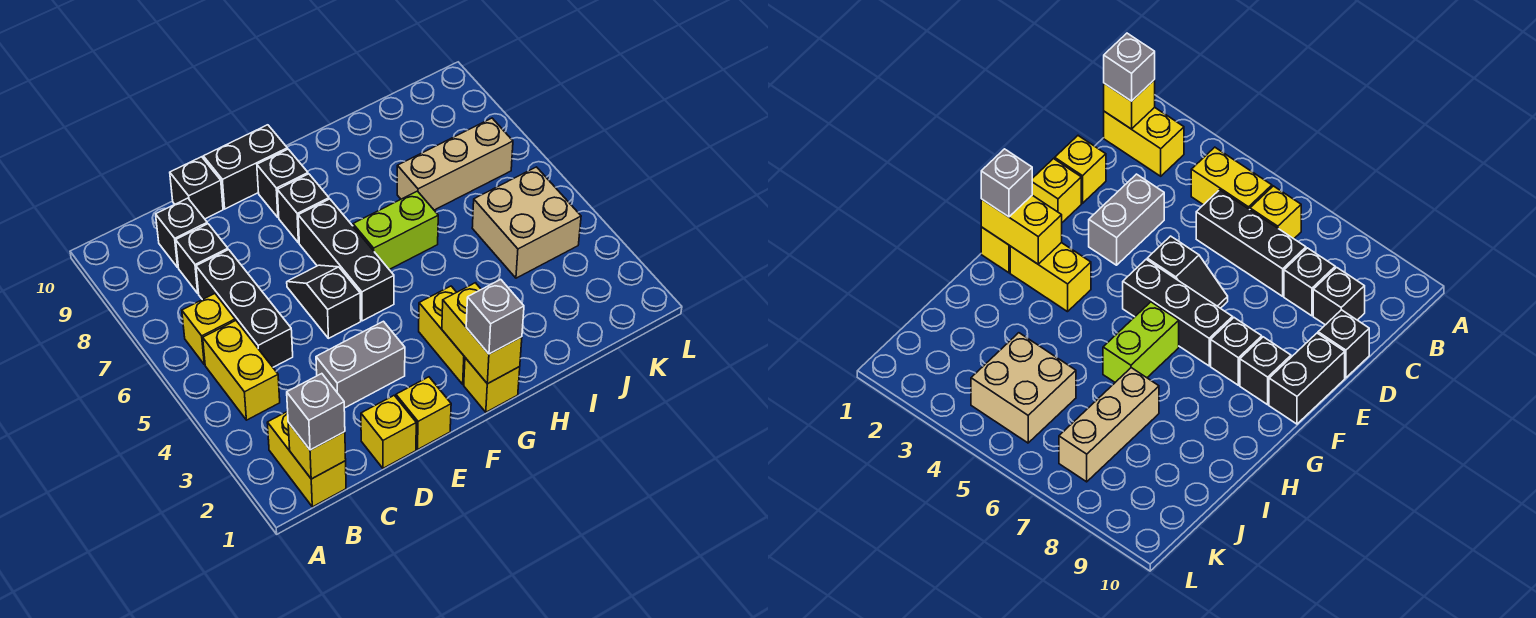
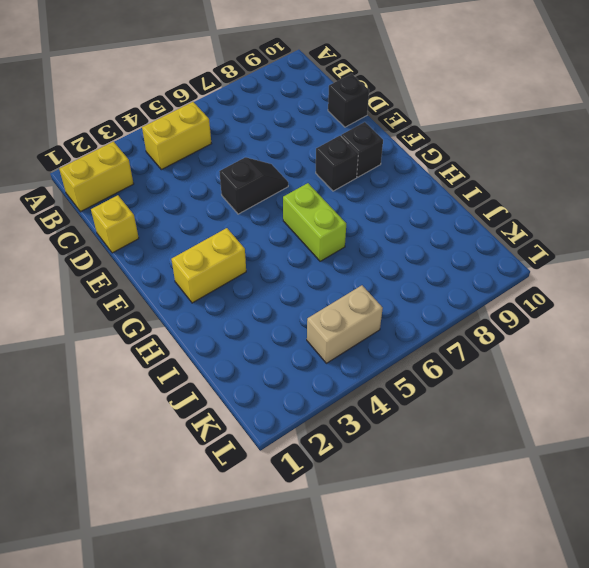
tan 1x2 brick [307,285,383,363] -> tan 2x2 brick [472,167,581,278]
none -> yellow 1x1 brick [182,294,235,365]
none -> black 1x3 brick [196,250,293,367]
none -> black 1x1 brick [176,224,228,293]

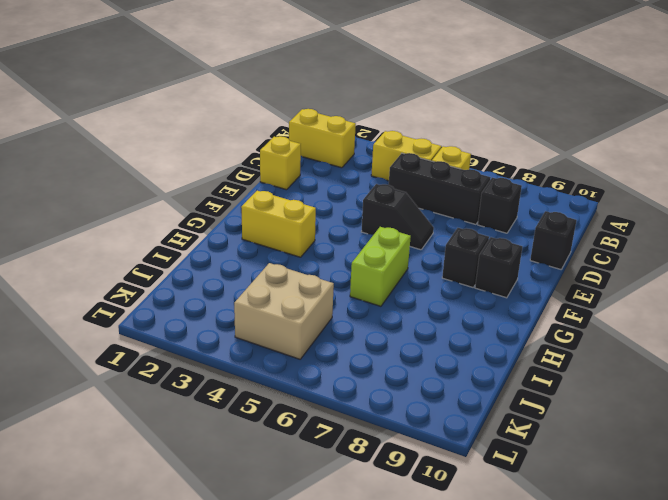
none -> black 1x1 brick [156,198,207,267]
none -> grey 1x2 brick [316,321,405,408]
none -> yellow 1x1 brick [396,377,451,449]

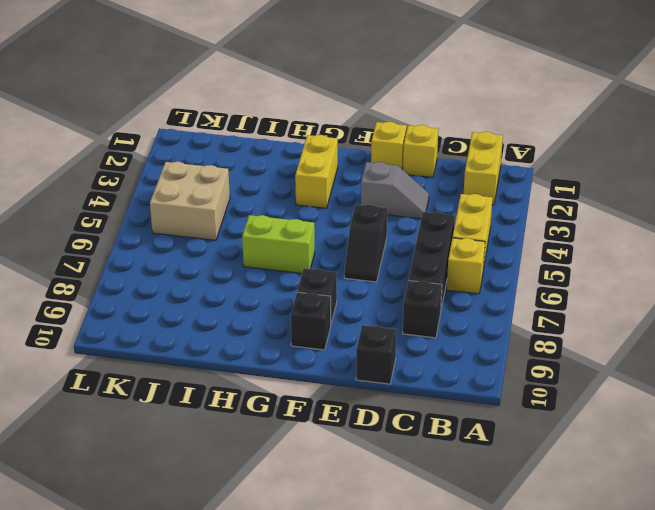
grey 1x2 slope [361,162,429,219] -> grey 1x2 brick [316,321,405,408]
none -> black 1x1 brick [156,198,207,267]
none -> black 1x2 brick [203,125,287,209]
none -> black 1x3 brick [298,199,394,321]

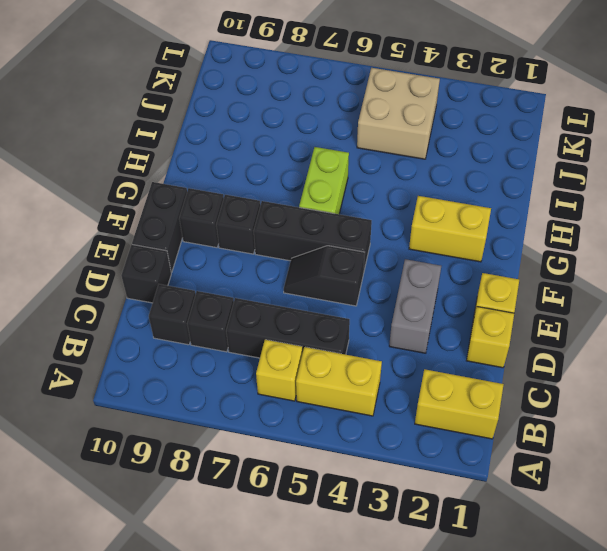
none -> yellow 1x1 brick [464,358,520,412]
none -> tan 1x3 brick [397,118,513,210]
none -> yellow 1x1 brick [288,422,346,479]

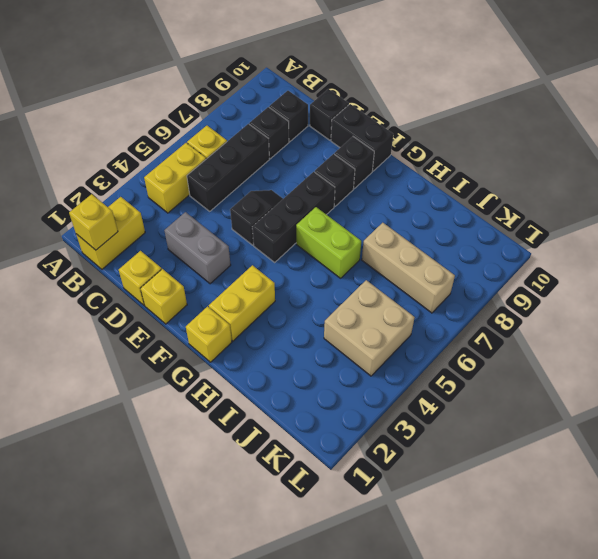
none -> yellow 1x2 brick [442,283,522,384]
none -> grey 1x1 brick [287,374,345,450]
none -> grey 1x1 brick [466,279,524,354]

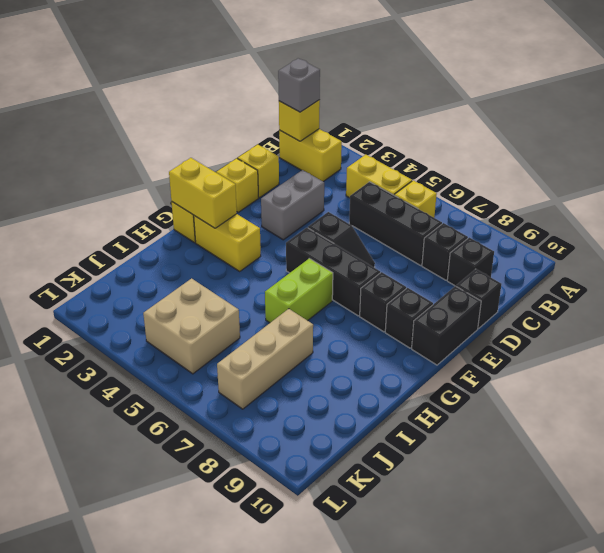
none -> grey 1x1 brick [466,279,524,354]

